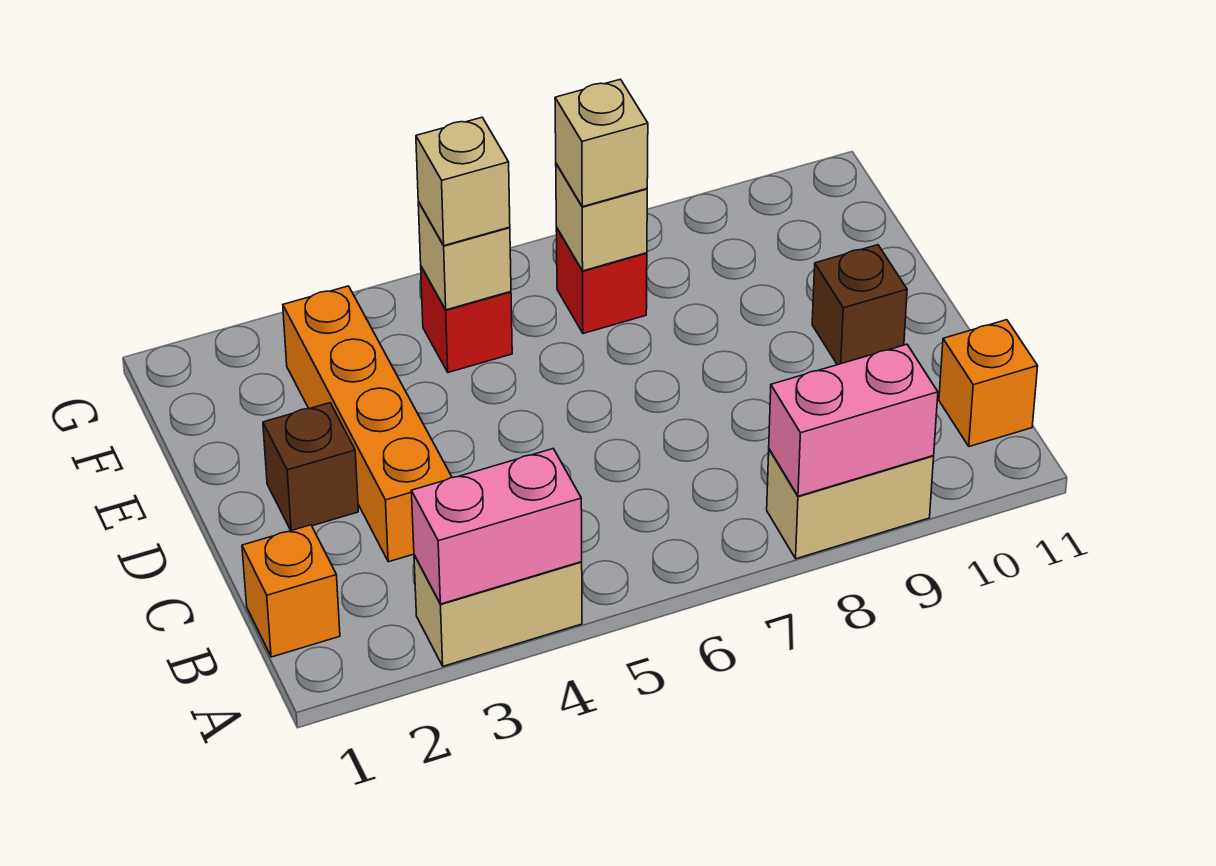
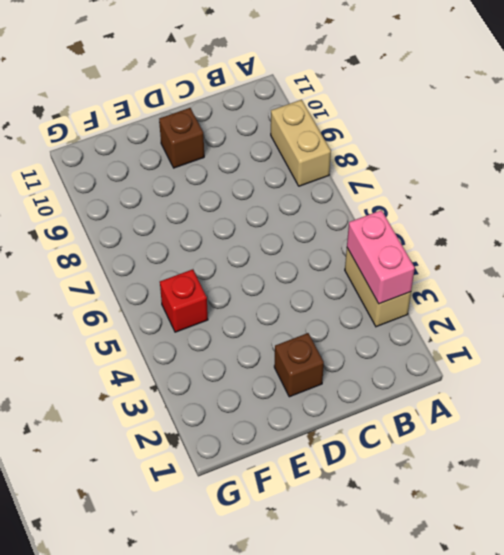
none -> orange 1x1 brick [242,525,340,657]
none -> orange 1x1 brick [939,320,1038,447]
none -> orange 1x4 brick [283,286,452,562]

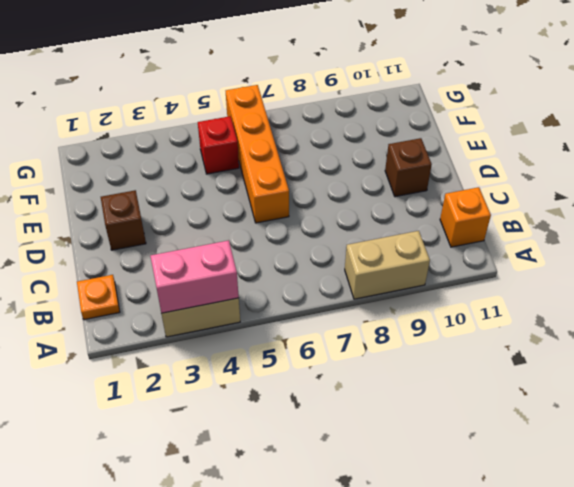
orange 1x1 plate [77,275,120,320] -> orange 1x1 brick [242,525,340,657]
orange 1x4 brick [226,85,289,223] -> orange 1x4 brick moved to [283,286,452,562]
none -> red 1x1 brick [556,228,647,334]
none -> pink 1x2 brick [769,344,938,496]
none -> tan 1x1 brick [418,202,511,310]

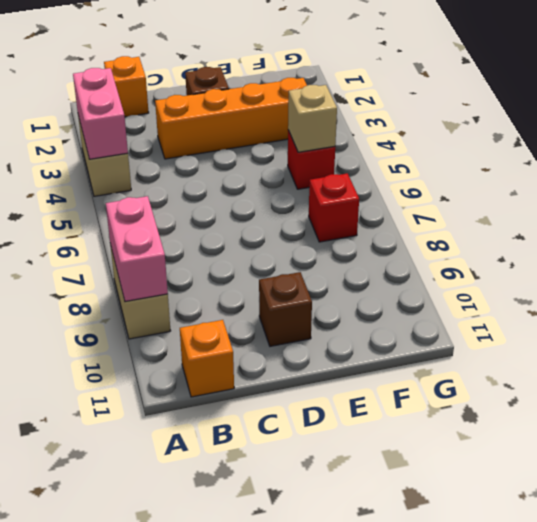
none -> tan 1x1 brick [556,164,647,271]
none -> tan 1x1 brick [416,117,510,246]
none -> tan 1x1 brick [555,79,648,207]

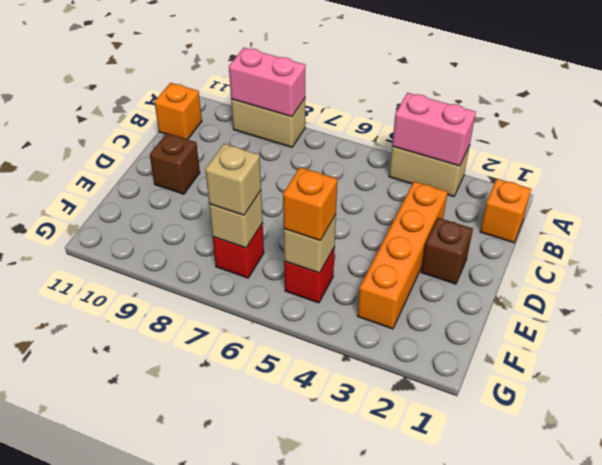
orange 1x1 brick [283,167,337,241] -> tan 1x1 brick [416,117,510,246]

